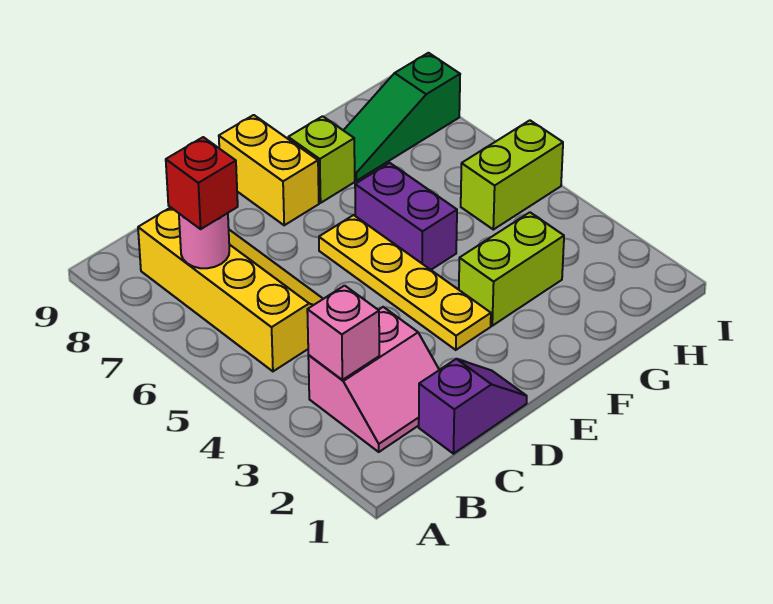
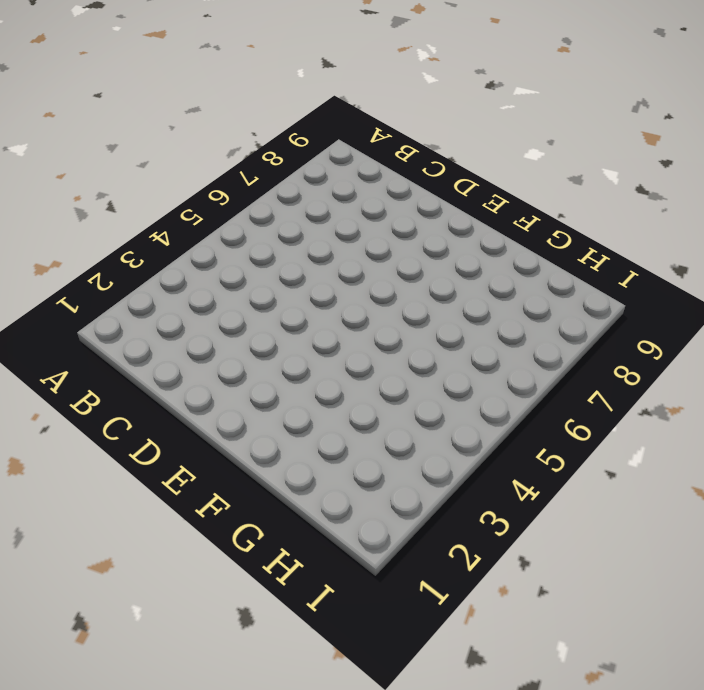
none -> pink 2x2 slope [308,307,439,452]
none -> yellow 2x4 slope [138,207,323,371]
none -> purple 1x2 slope [419,359,527,454]

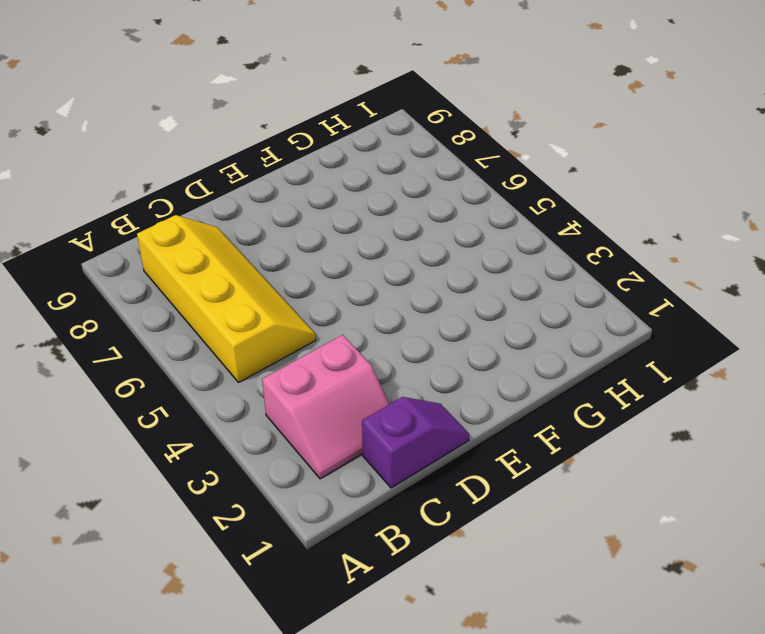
none -> yellow 1x4 plate [319,215,491,350]
none -> yellow 1x2 brick [219,115,319,225]
none -> lime 1x2 brick [459,212,564,326]

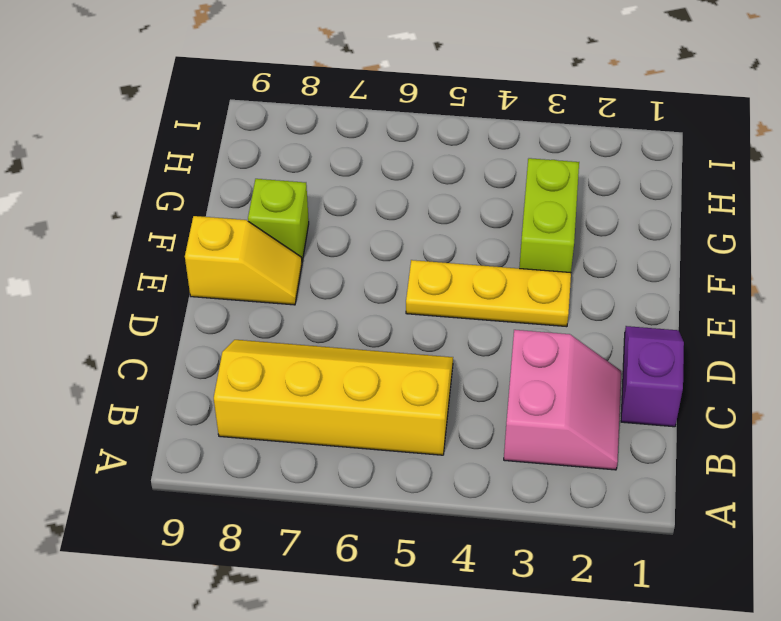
yellow 1x3 plate [406,260,571,327] -> yellow 1x4 plate [319,215,491,350]
yellow 1x2 slope [185,216,302,305] -> yellow 1x2 brick [219,115,319,225]
none -> purple 1x2 brick [355,163,457,270]
none -> green 1x3 slope [344,53,460,181]
none -> lime 1x2 brick [461,120,563,230]

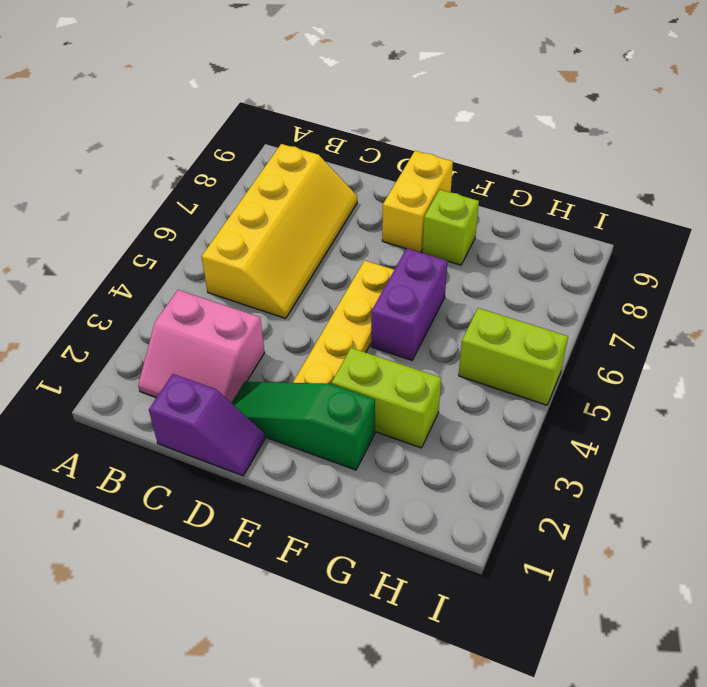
green 1x3 slope [232,382,375,470] -> green 1x3 slope moved to [344,53,460,181]
none -> pink 1x1 brick [307,286,379,380]
none -> pink 1x1 round brick [179,213,229,268]
none -> red 1x1 brick [166,137,238,229]

